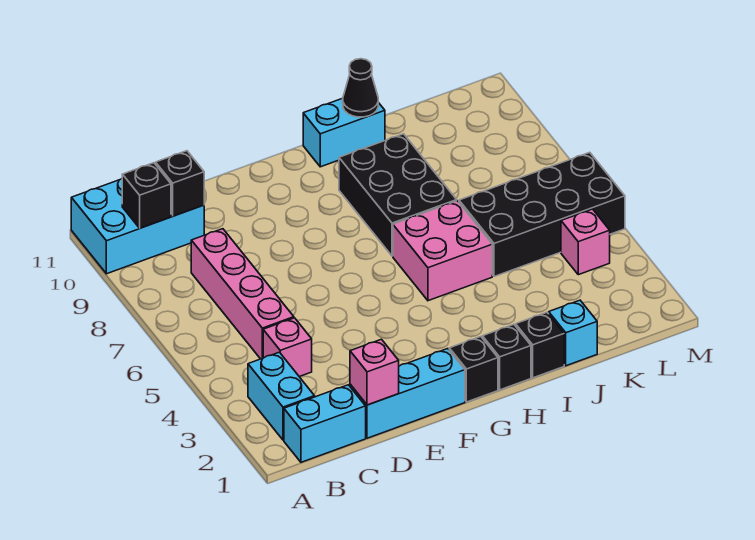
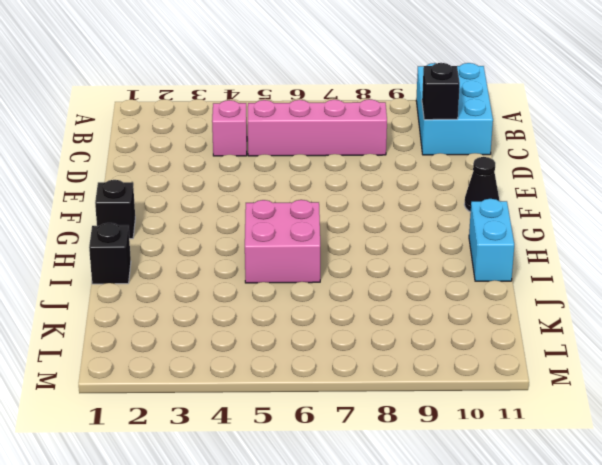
black 1x1 cone [464,157,499,212] -> black 1x1 cone moved to [343,59,378,117]
none -> cyan 1x2 brick [284,385,366,462]
none -> cyan 1x2 brick [248,352,315,440]
none -> cyan 1x3 brick [350,349,465,438]

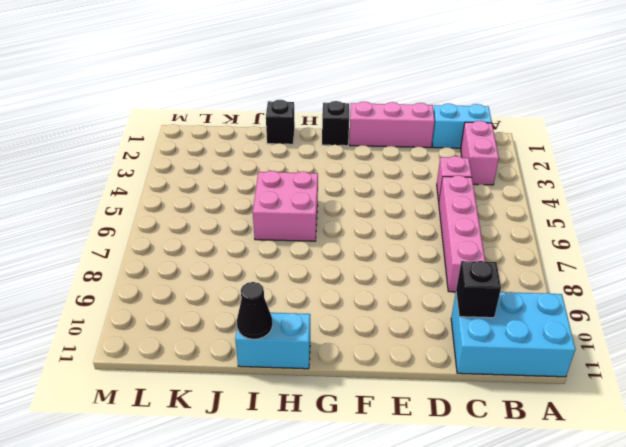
pink 1x2 brick [461,121,499,185] -> cyan 1x2 brick [248,352,315,440]
pink 1x3 brick [350,102,435,148] -> cyan 1x3 brick [350,349,465,438]
none -> black 1x1 brick [483,324,531,390]
none -> black 2x3 brick [339,134,457,256]
none -> cyan 1x1 brick [549,300,597,366]

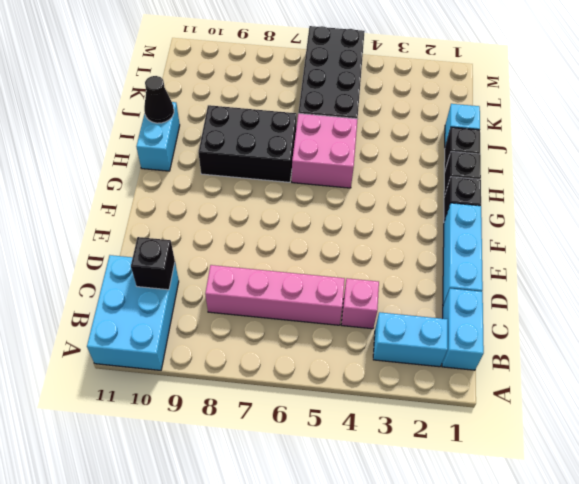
none -> pink 1x1 brick [561,209,610,275]
none -> black 1x1 brick [122,163,171,228]
none -> pink 1x1 brick [350,339,399,405]

